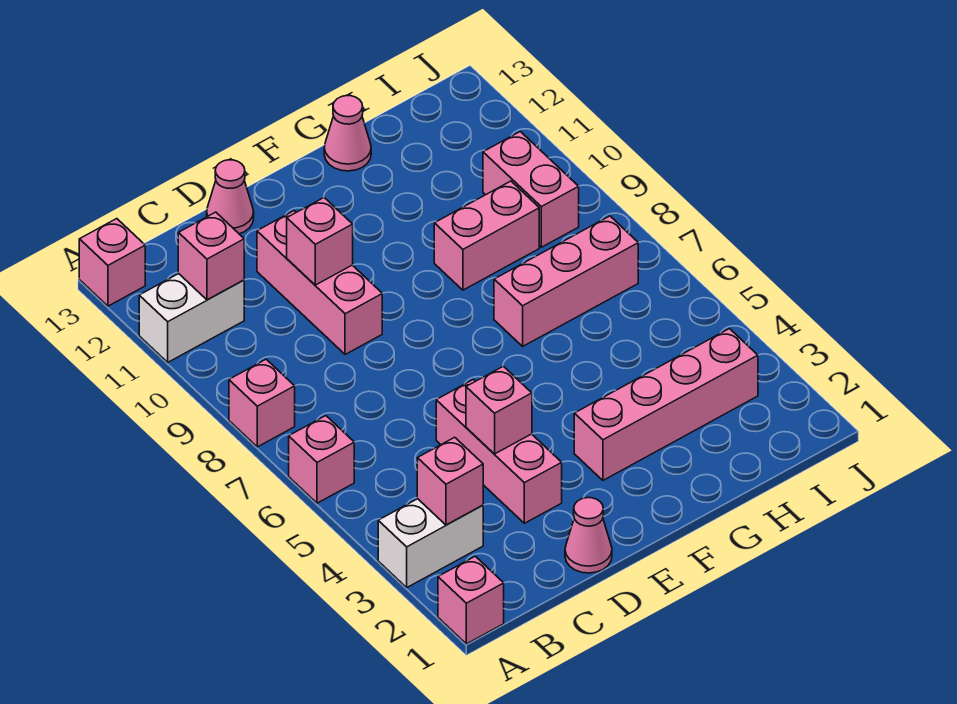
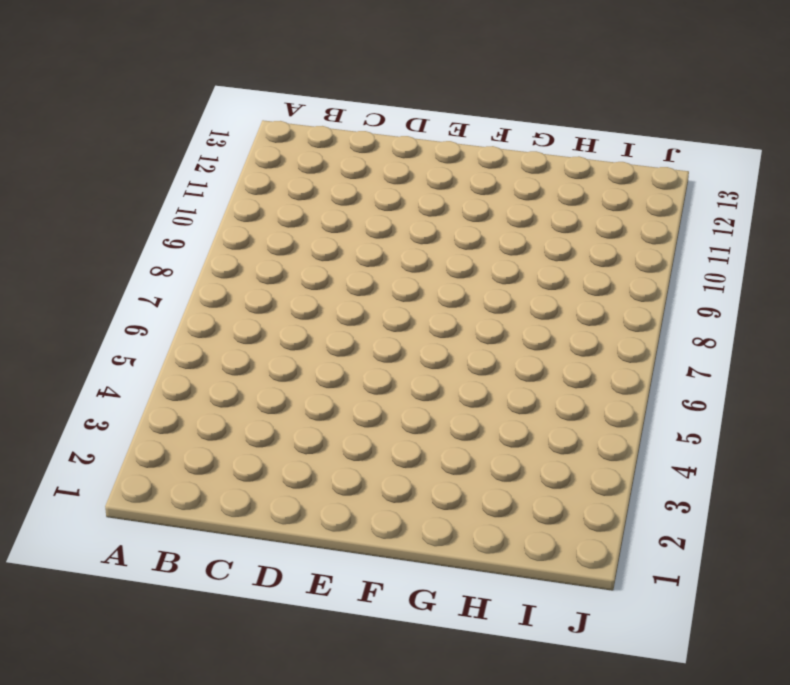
none -> pink 1x1 brick [438,556,504,644]
none -> white 1x2 brick [378,499,483,587]
none -> pink 1x1 brick [289,416,354,503]

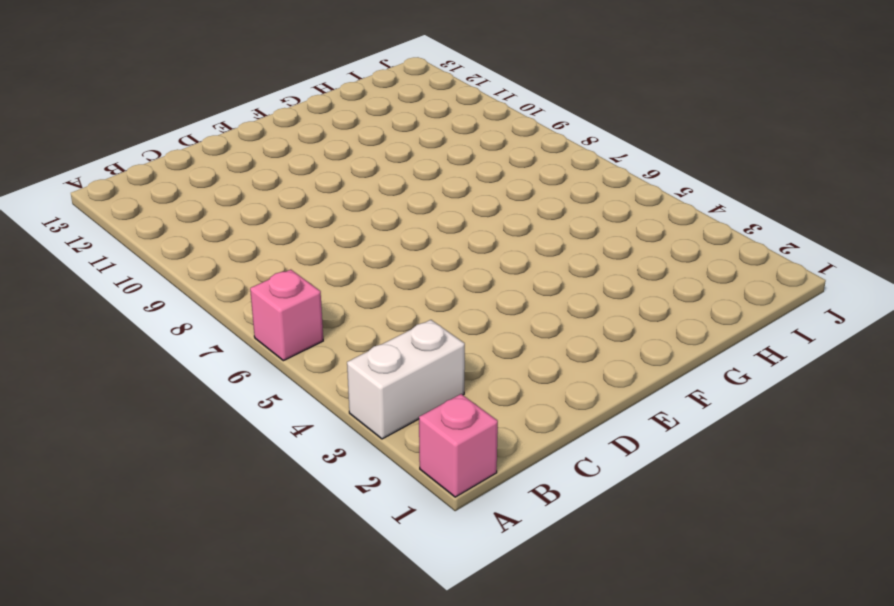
none -> pink 1x1 brick [229,359,295,447]
none -> white 1x2 brick [139,274,244,362]
none -> pink 1x1 brick [79,219,145,306]

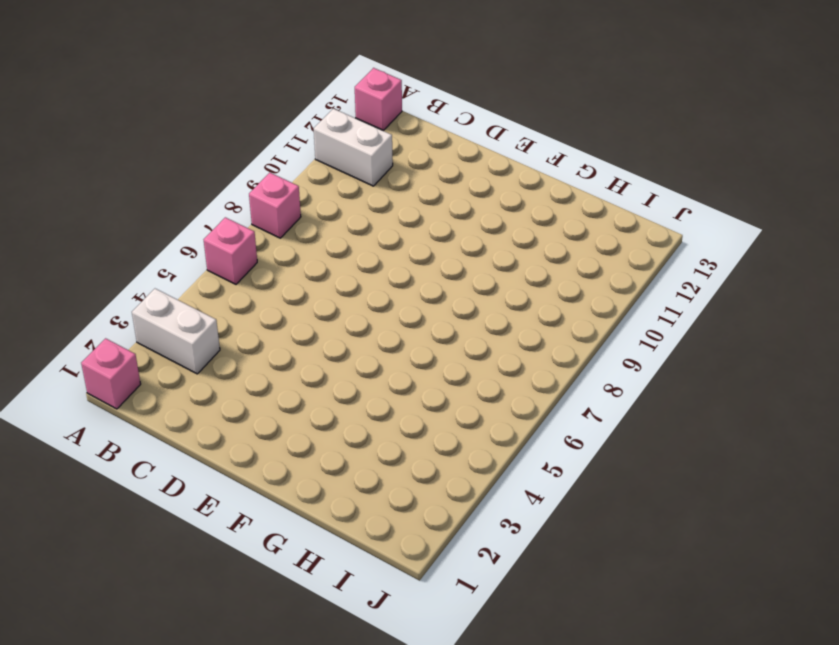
none -> pink 1x1 cone [565,498,612,573]
none -> pink 1x3 brick [436,379,562,523]
none -> pink 1x3 brick [257,211,382,355]

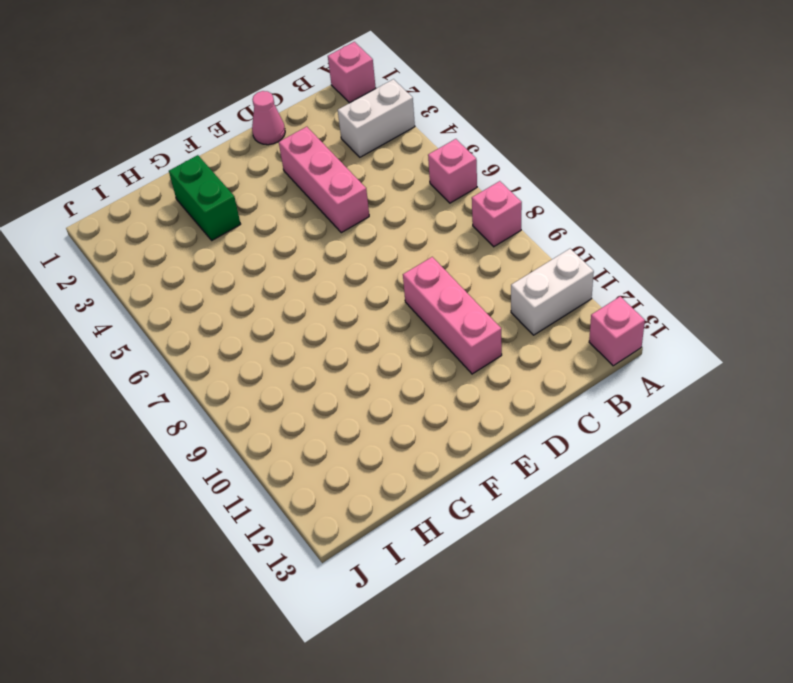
green 1x2 brick [169,155,240,240] -> pink 1x4 brick [574,329,758,480]
none -> pink 1x1 cone [207,160,254,234]
none -> pink 1x3 brick [494,216,638,346]
none -> pink 1x2 brick [434,181,539,290]

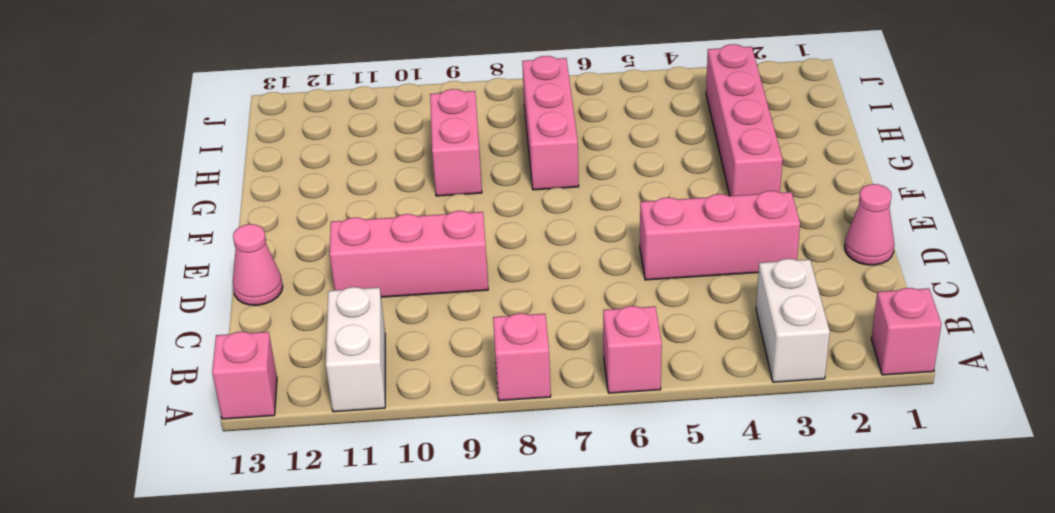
none -> pink 1x1 cone [324,96,371,171]
none -> pink 1x2 brick [483,132,579,247]
none -> pink 1x1 brick [417,437,483,525]

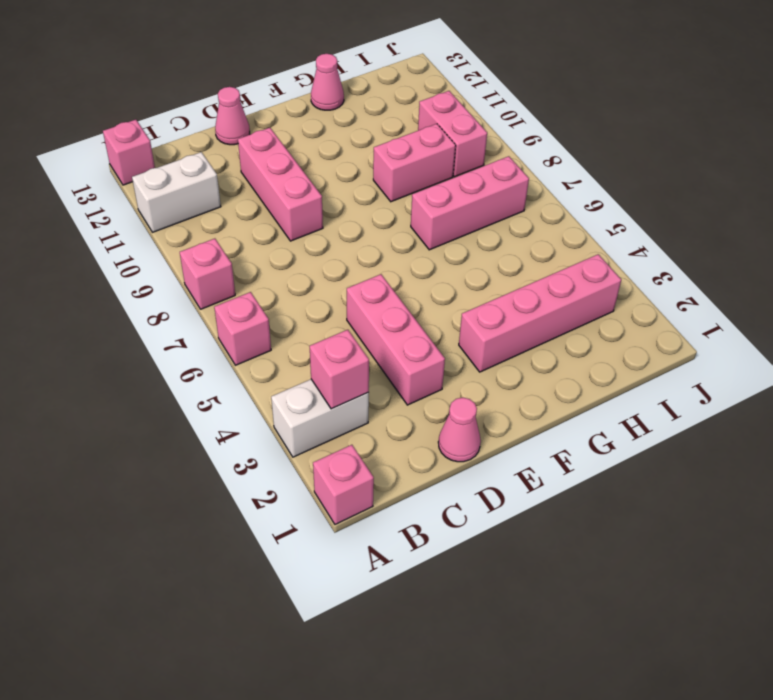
none -> pink 1x1 brick [178,212,244,300]
none -> pink 1x1 brick [466,366,532,454]
none -> pink 1x1 brick [287,198,353,285]

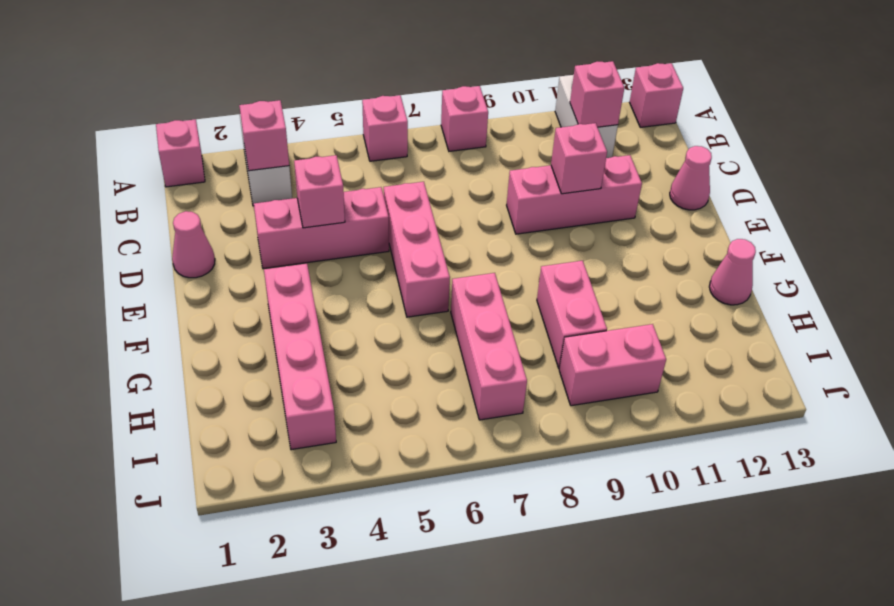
pink 1x3 brick [384,182,450,317] -> none

